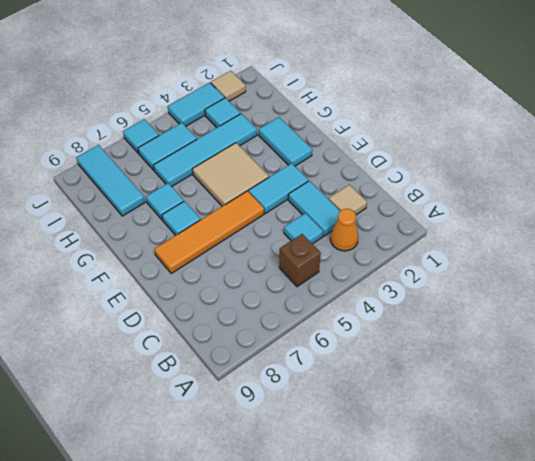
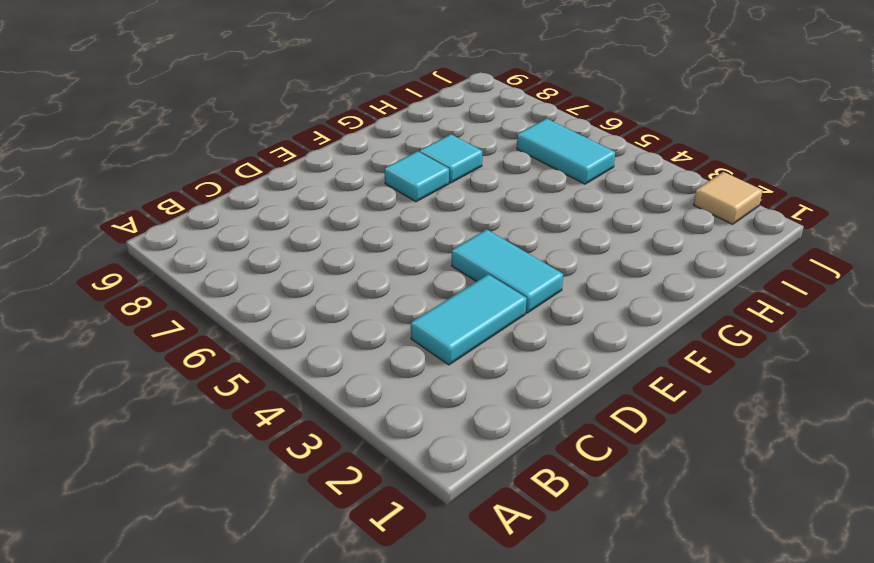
none -> orange 1x1 cone [330,209,358,251]
none -> brown 1x1 brick [279,234,321,287]
none -> tan 1x1 tile [329,185,367,215]

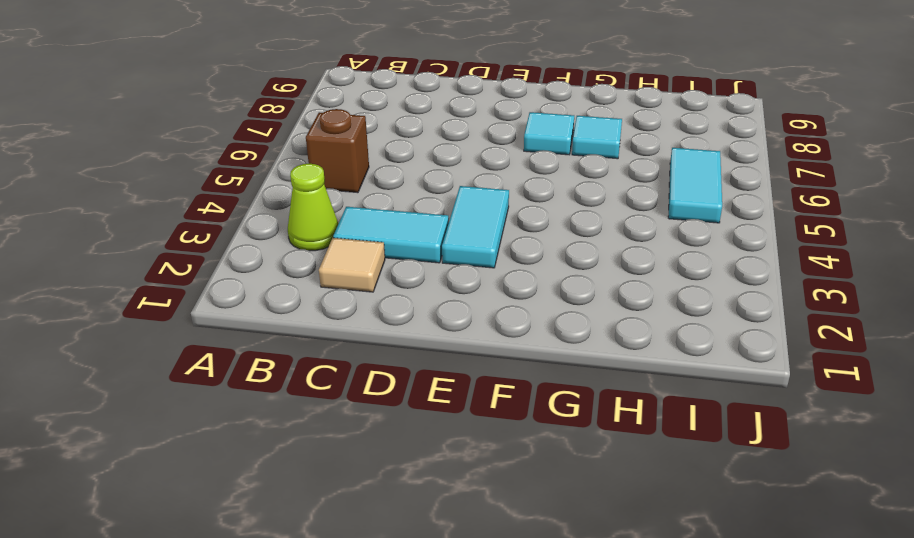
lime 1x1 cone [288,164,339,251] -> orange 1x1 cone [330,209,358,251]
none -> cyan 1x1 tile [284,213,323,244]
none -> orange 1x4 tile [154,191,264,273]
none -> cyan 1x2 tile [259,117,312,166]

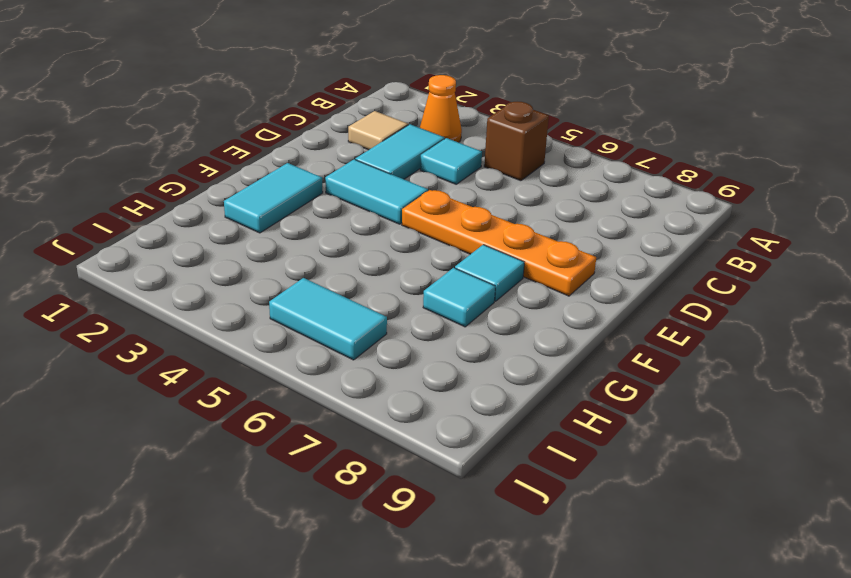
orange 1x4 plate [402,190,596,296] -> orange 1x4 tile [154,191,264,273]
none -> tan 2x2 tile [192,143,269,206]
none -> cyan 1x4 tile [154,114,257,187]
none -> cyan 1x3 tile [76,145,145,216]

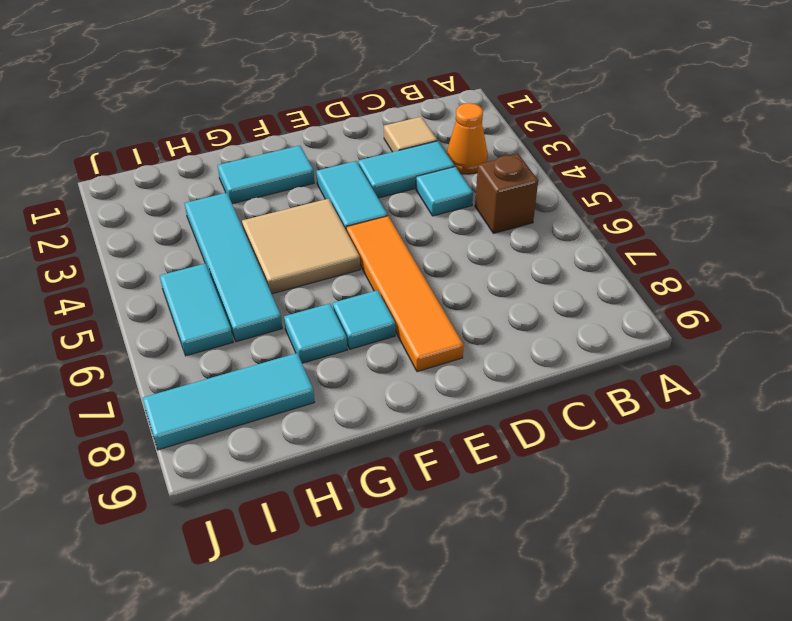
none -> cyan 1x1 tile [205,98,241,128]
none -> tan 1x1 tile [211,71,246,101]
none -> cyan 1x2 tile [168,83,225,126]

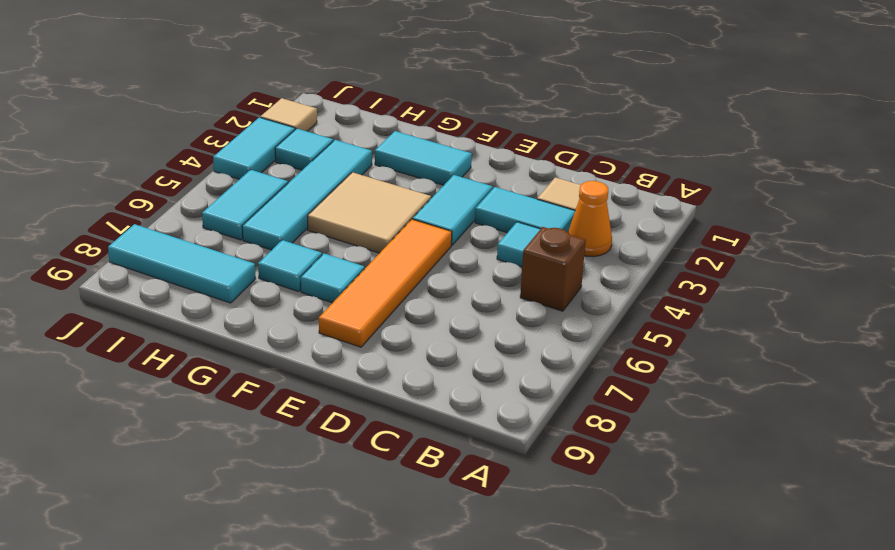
none -> cyan 1x1 tile [123,119,159,153]

